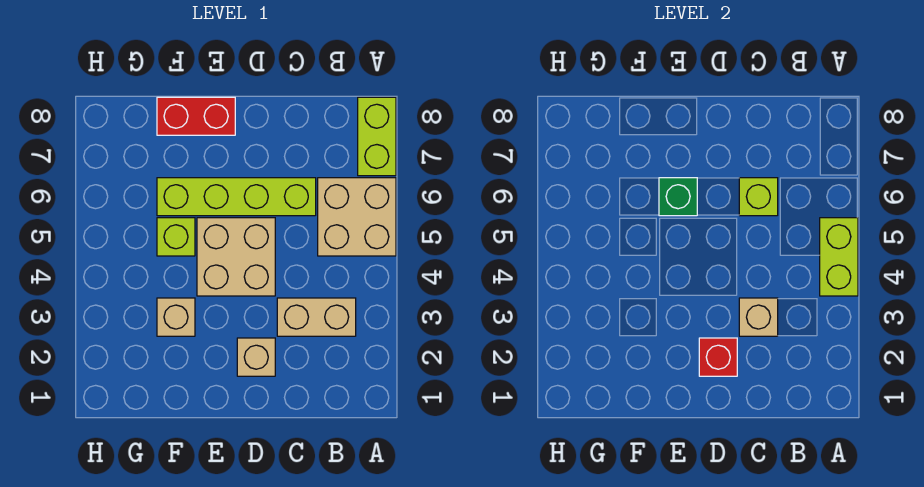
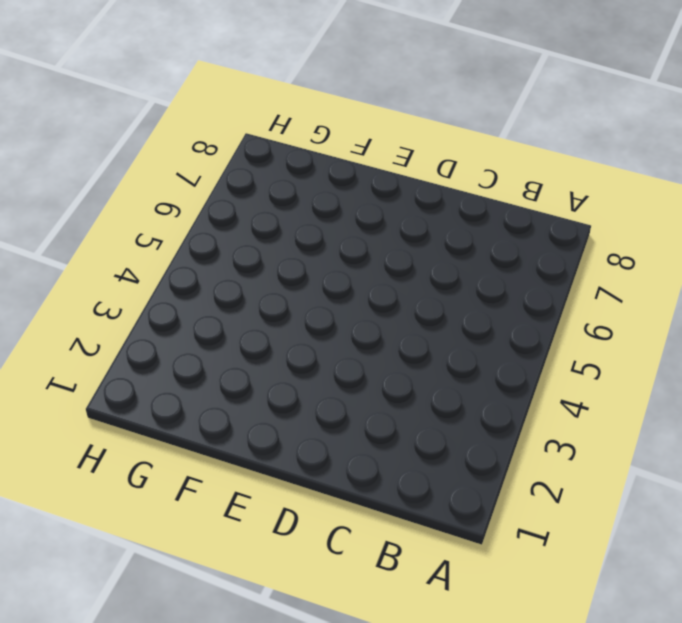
none -> tan 2x2 brick [318,178,396,256]
none -> lime 1x2 brick [358,97,396,176]
none -> tan 1x2 brick [277,298,356,336]

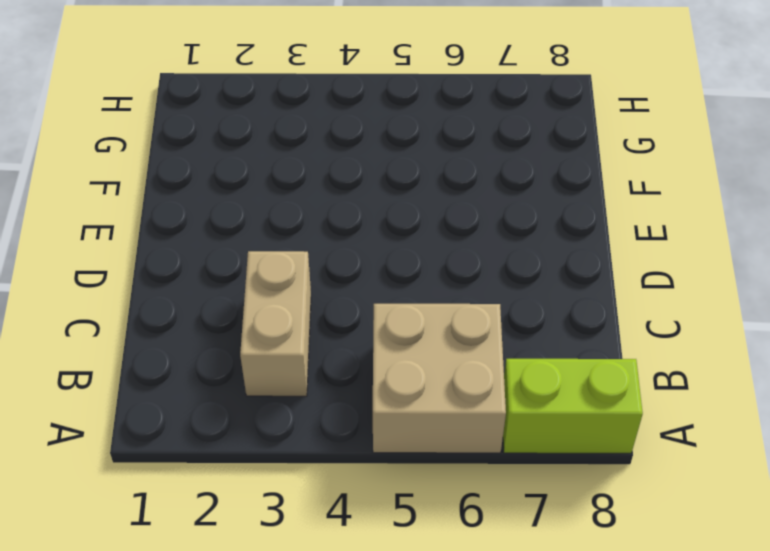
none -> lime 1x4 brick [157,178,316,216]
none -> tan 1x1 brick [237,338,275,376]
none -> tan 2x2 brick [197,218,275,296]

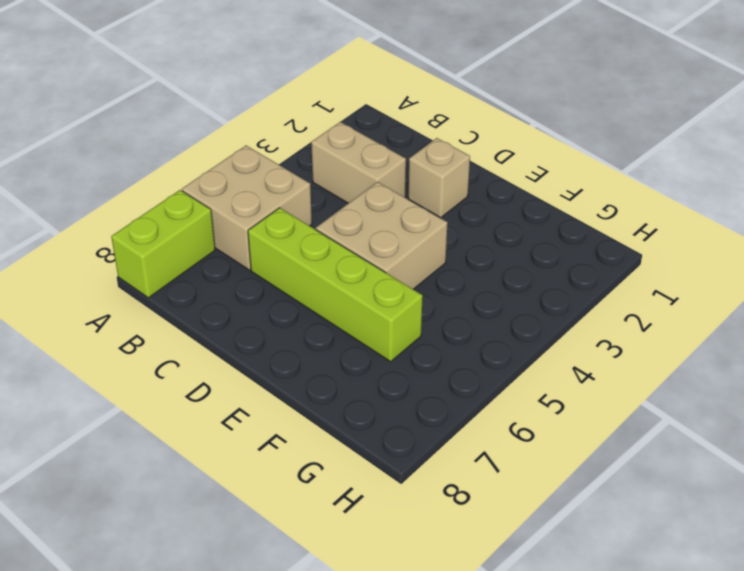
none -> red 1x2 brick [157,97,235,135]
none -> tan 1x1 brick [157,298,195,336]
none -> lime 1x1 brick [157,218,195,256]

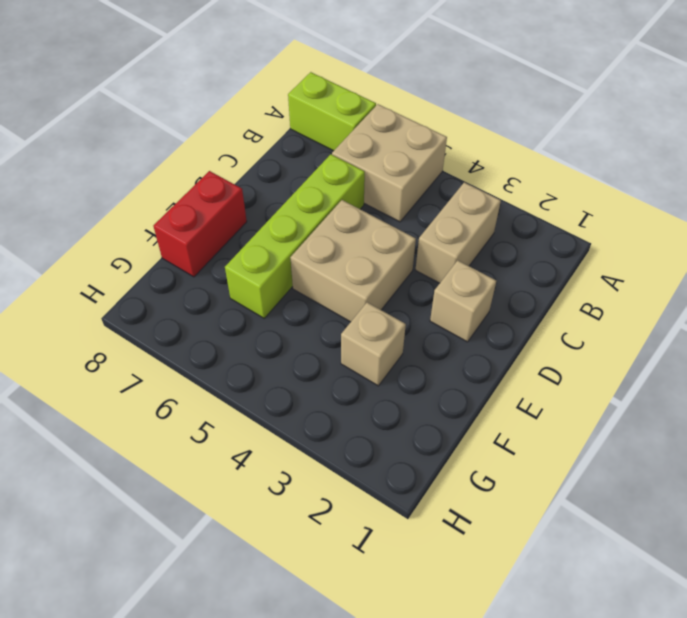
none -> lime 1x1 brick [157,218,195,256]
none -> lime 1x2 brick [820,218,858,296]
none -> tan 1x1 brick [739,298,778,336]

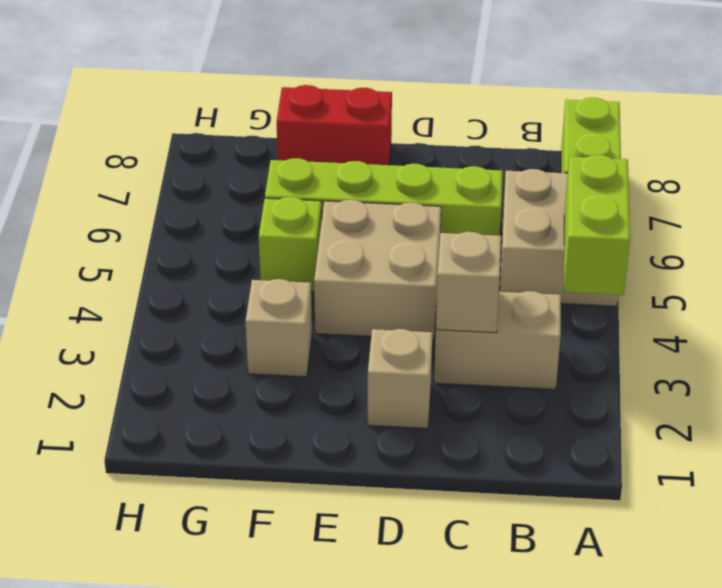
none -> lime 1x1 brick [739,178,778,216]
none -> red 1x1 brick [699,338,737,376]
none -> green 1x1 brick [659,178,697,216]

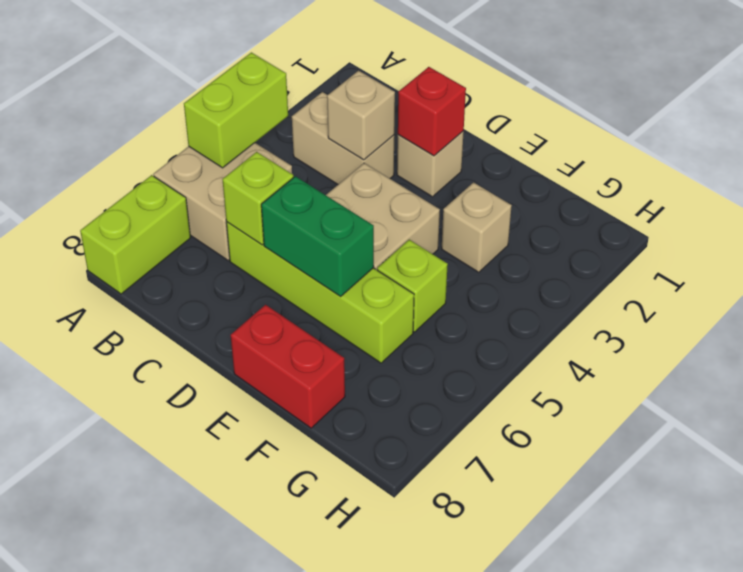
green 1x2 brick [261,176,374,297] -> green 1x1 brick [659,178,697,216]

